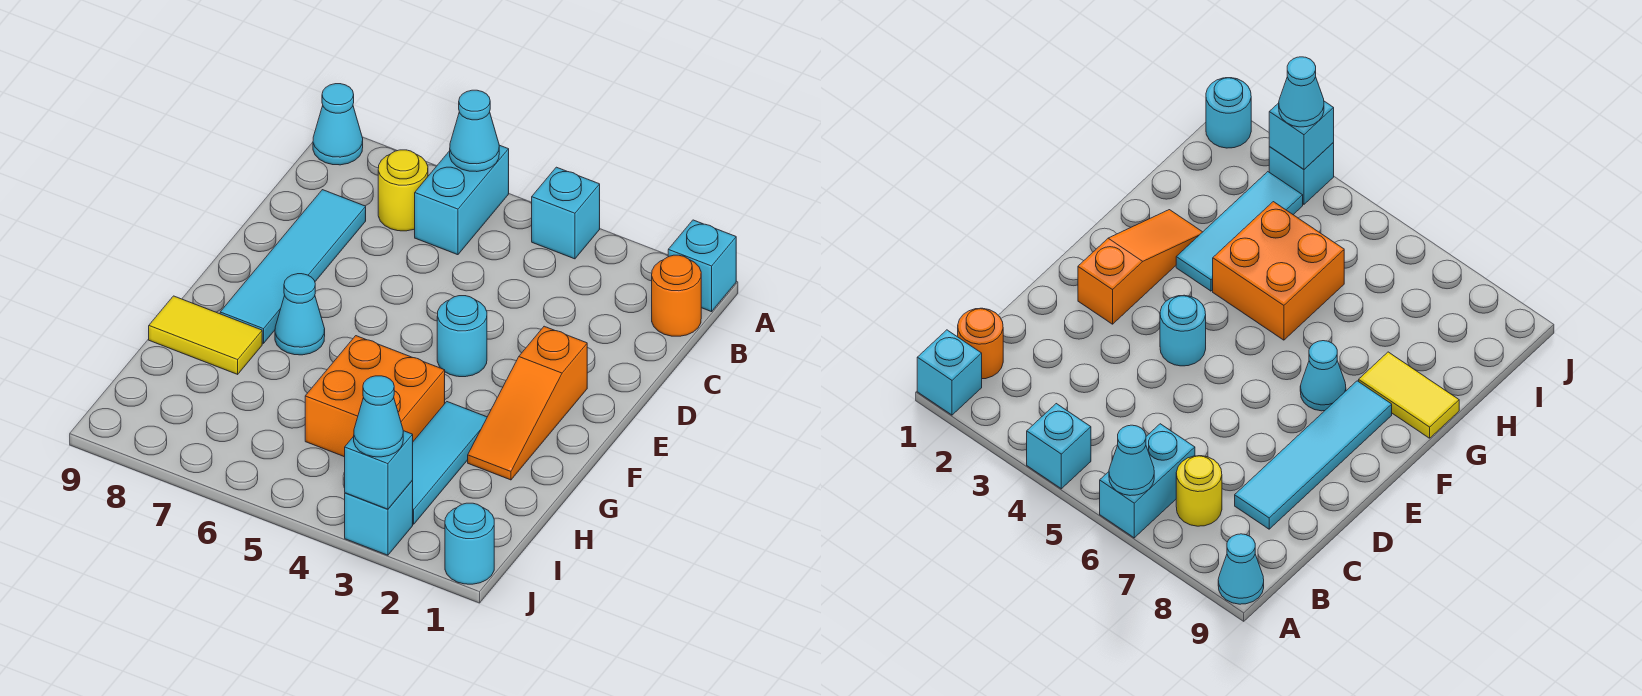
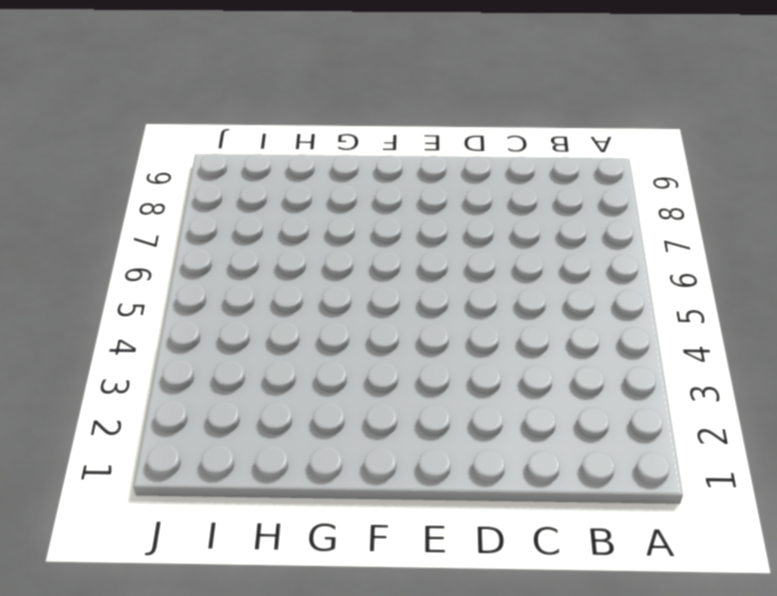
none -> cyan 1x1 brick [668,220,736,312]
none -> cyan 1x1 brick [532,167,600,259]
none -> cyan 1x2 brick [415,145,509,255]

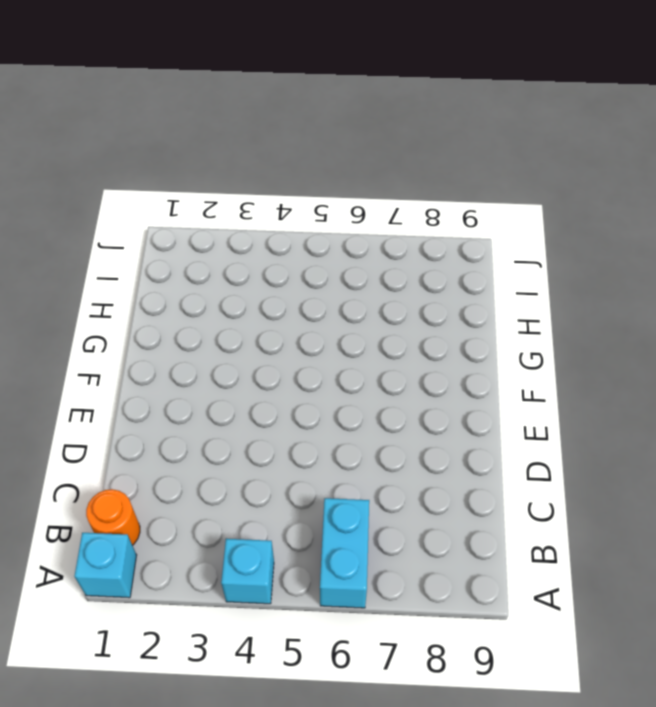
none -> cyan 1x1 cone [313,84,363,165]
none -> yellow 1x1 round brick [378,150,428,231]
none -> cyan 1x4 tile [220,190,366,343]

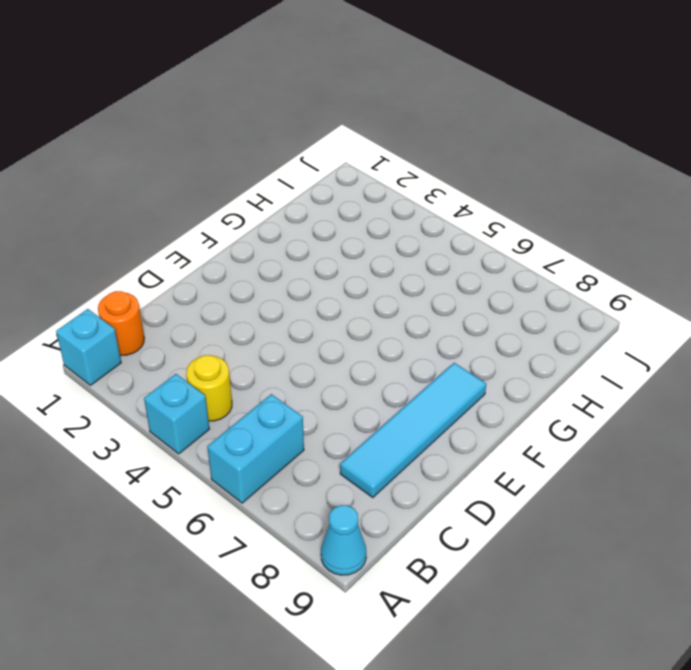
yellow 1x1 round brick [186,355,232,421] -> yellow 1x1 round brick moved to [378,150,428,231]
none -> orange 1x3 slope [468,326,587,480]
none -> cyan 1x1 round brick [437,296,487,377]
none -> cyan 1x1 cone [275,274,325,355]

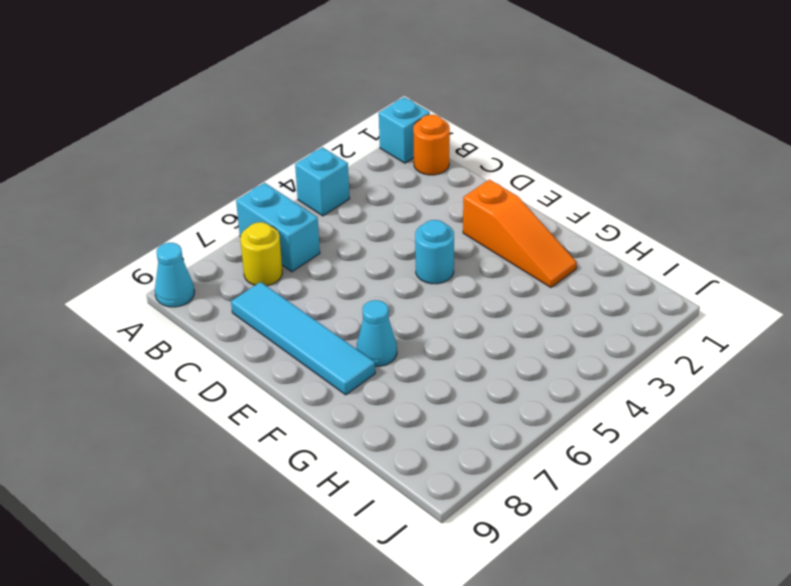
none -> cyan 1x3 tile [412,402,487,524]
none -> orange 2x2 brick [305,336,445,457]
none -> yellow 1x2 tile [149,296,262,374]

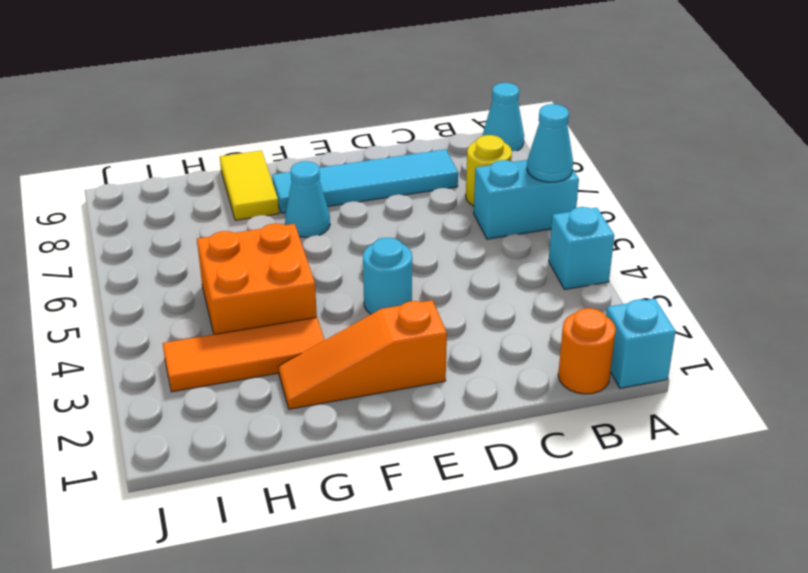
orange 1x3 tile [163,317,325,392] -> cyan 1x3 tile [412,402,487,524]
none -> cyan 1x1 round brick [445,503,494,584]
none -> cyan 1x1 brick [345,481,413,555]
none -> cyan 1x1 brick [345,431,413,509]

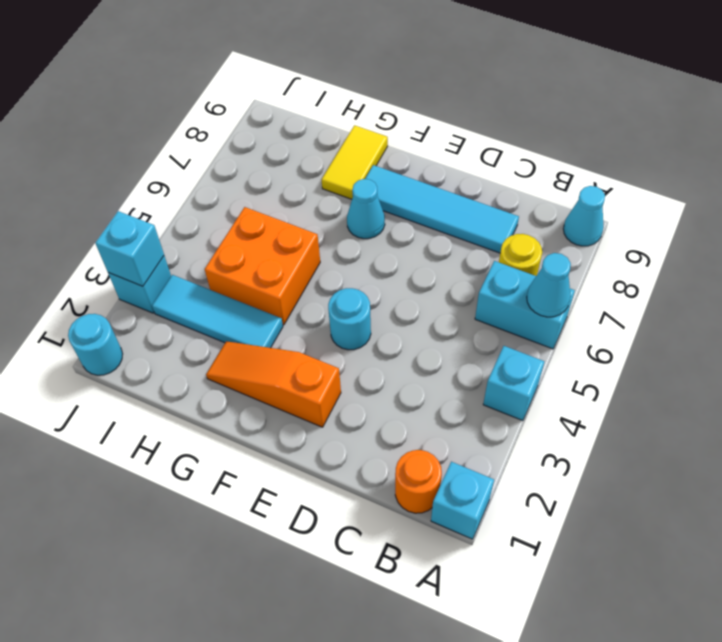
none -> cyan 1x1 cone [354,376,403,457]

